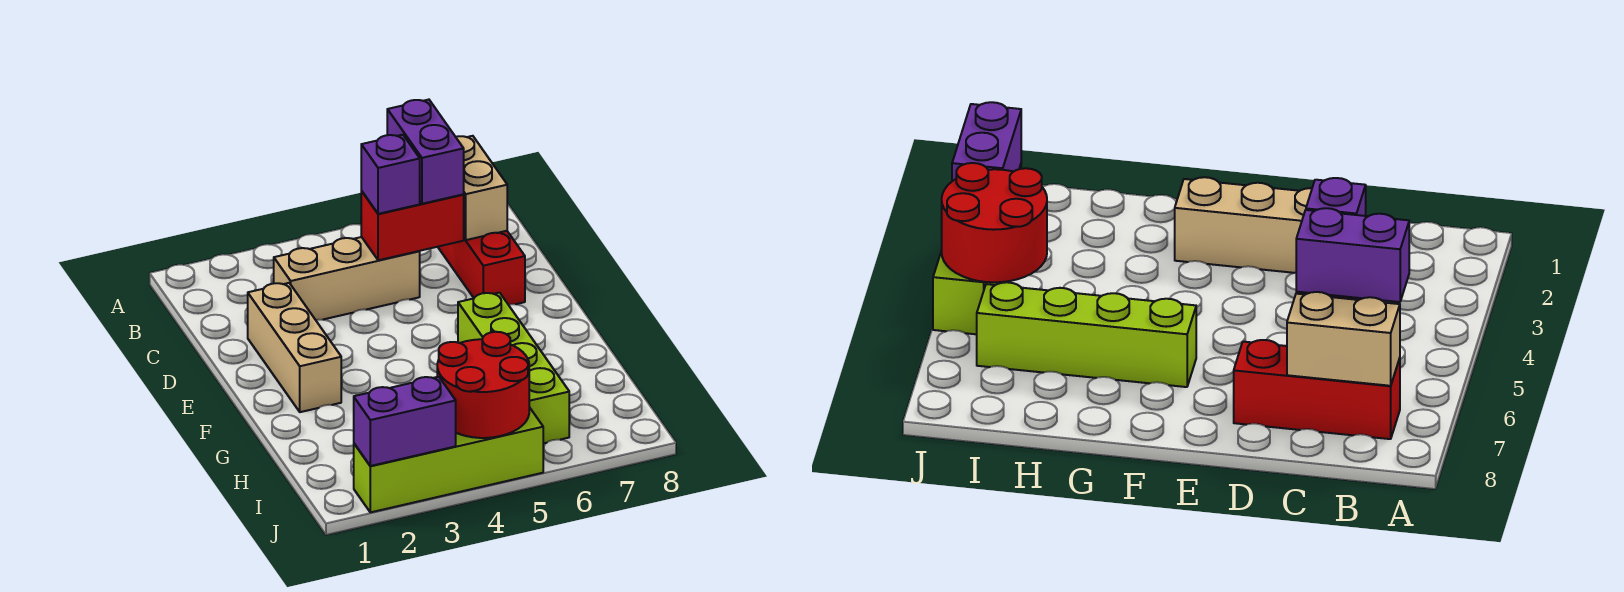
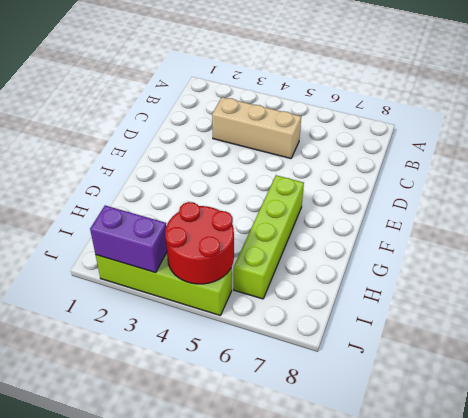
none -> red 1x3 brick [438,231,525,305]
none -> tan 1x3 brick [248,283,341,412]

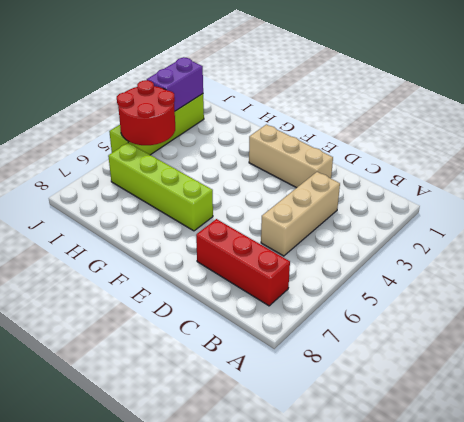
none -> tan 1x2 brick [456,136,507,240]
none -> red 1x2 brick [361,191,464,260]

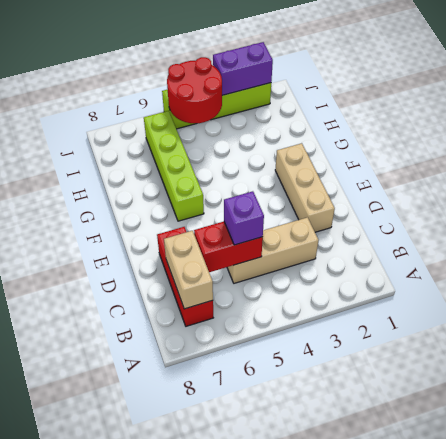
none -> purple 1x2 brick [387,100,464,204]

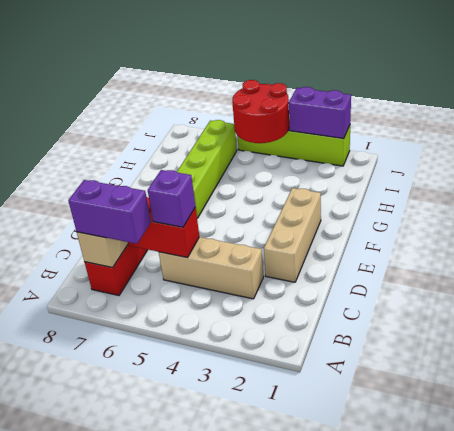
purple 1x2 brick [68,180,151,244] -> purple 1x2 brick turned to [387,100,464,204]

